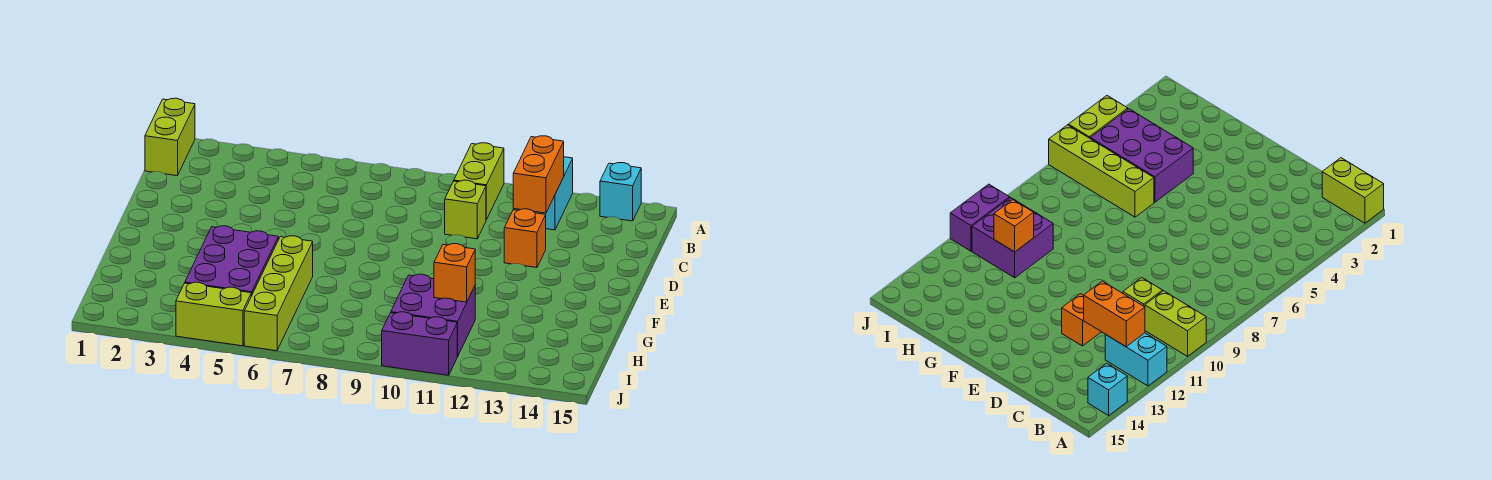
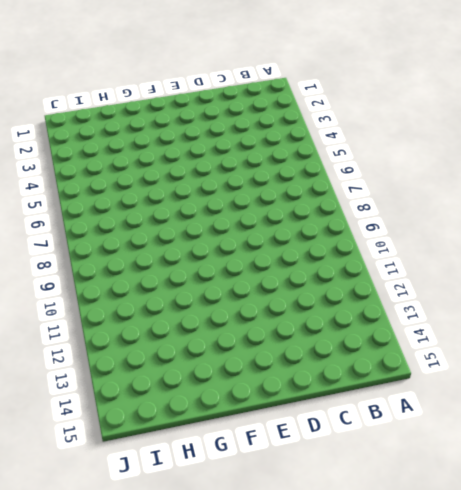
none -> lime 1x2 brick [145,98,195,176]
none -> lime 1x2 brick [454,143,504,220]
none -> cyan 1x2 brick [535,157,573,230]

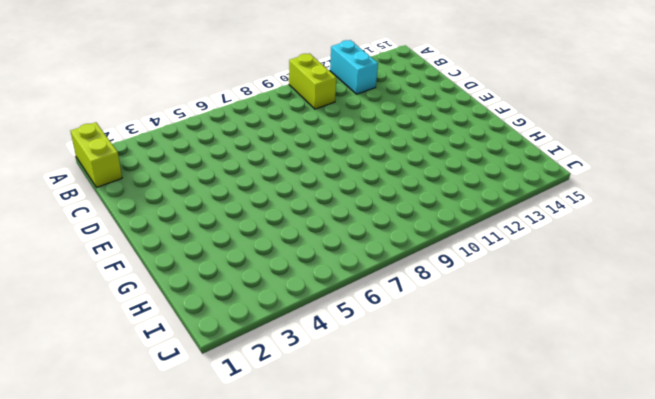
none -> cyan 1x1 brick [600,163,641,221]
none -> lime 1x1 brick [445,180,486,239]
none -> orange 1x1 brick [504,209,546,268]

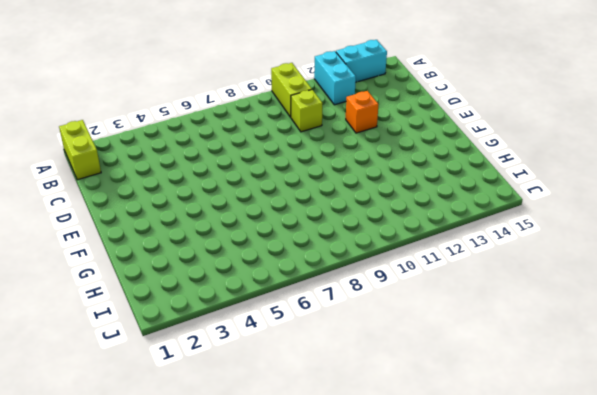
cyan 1x2 brick [336,40,387,82] -> cyan 1x1 brick [600,163,641,221]
none -> purple 2x3 brick [185,226,278,296]
none -> lime 1x4 brick [244,236,313,351]
none -> purple 2x2 brick [391,274,475,356]

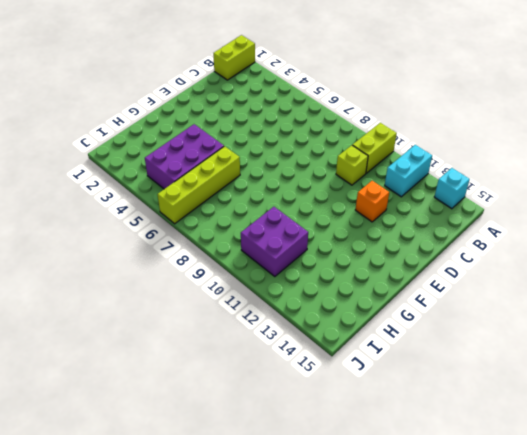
none -> lime 1x2 brick [176,282,251,346]
none -> purple 1x2 brick [382,312,458,375]
none -> orange 1x2 brick [513,136,564,213]

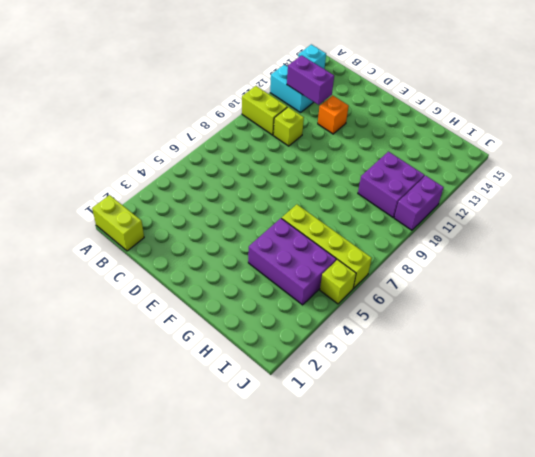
purple 1x2 brick [287,55,334,105] -> orange 1x2 brick [513,136,564,213]
lime 1x1 brick [320,260,356,304] -> lime 1x2 brick [176,282,251,346]
none -> orange 1x1 brick [434,244,475,302]

